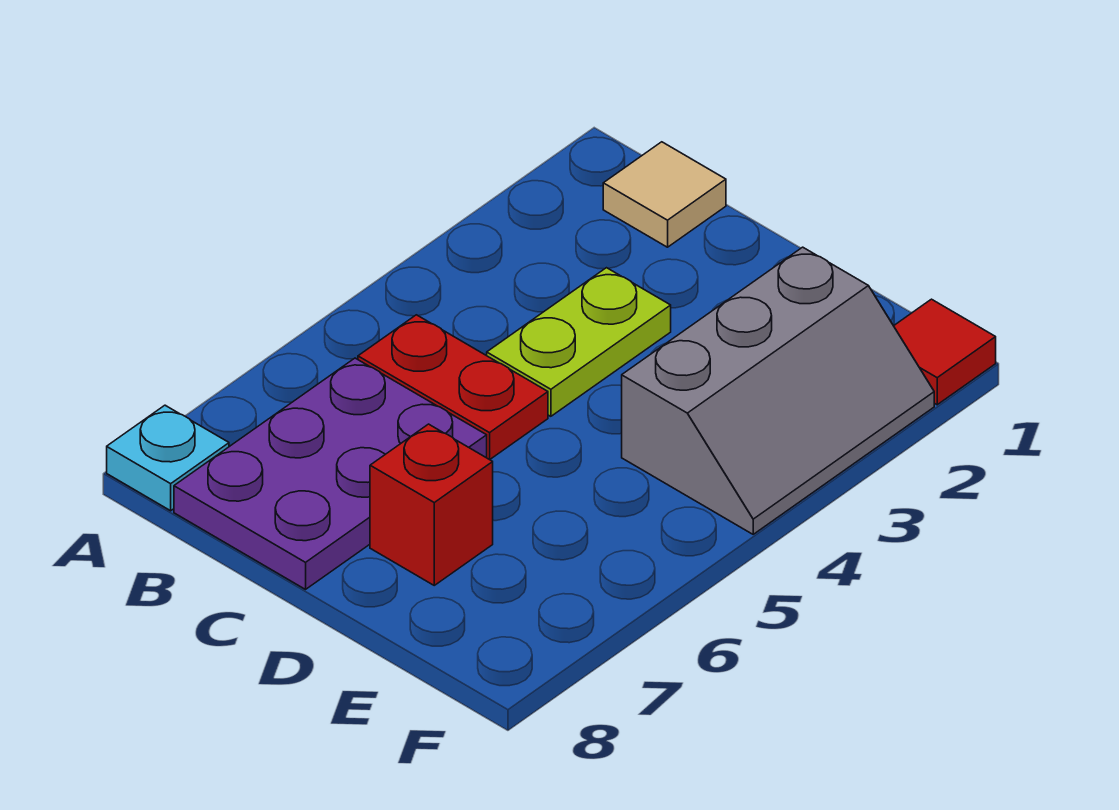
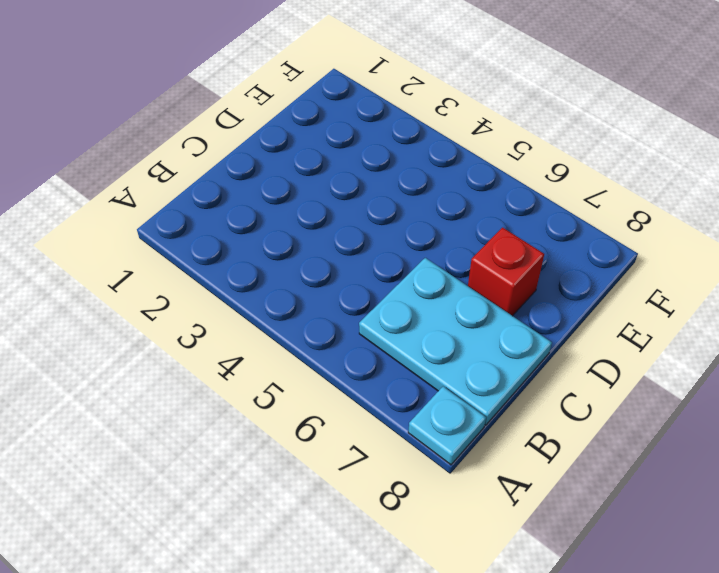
cyan 2x3 plate [359,258,552,425] -> purple 2x3 plate [174,358,487,589]
none -> tan 1x1 tile [603,142,726,247]
none -> red 1x2 plate [358,315,548,460]

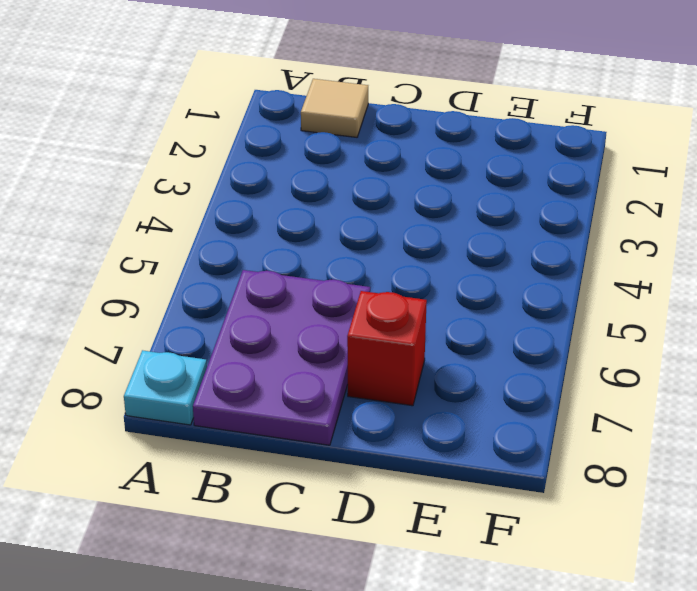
none -> red 1x2 plate [358,315,548,460]
none -> lime 1x2 plate [487,268,671,416]

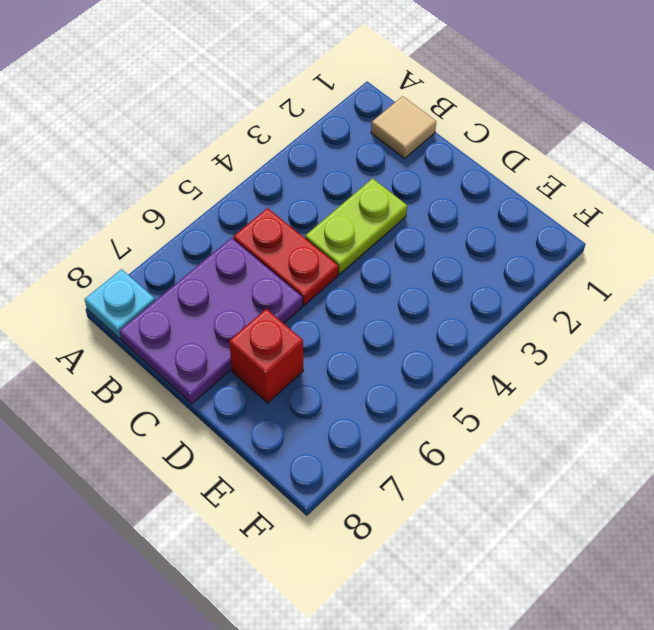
none -> grey 2x3 slope [622,247,934,534]
none -> red 1x1 tile [894,299,996,405]

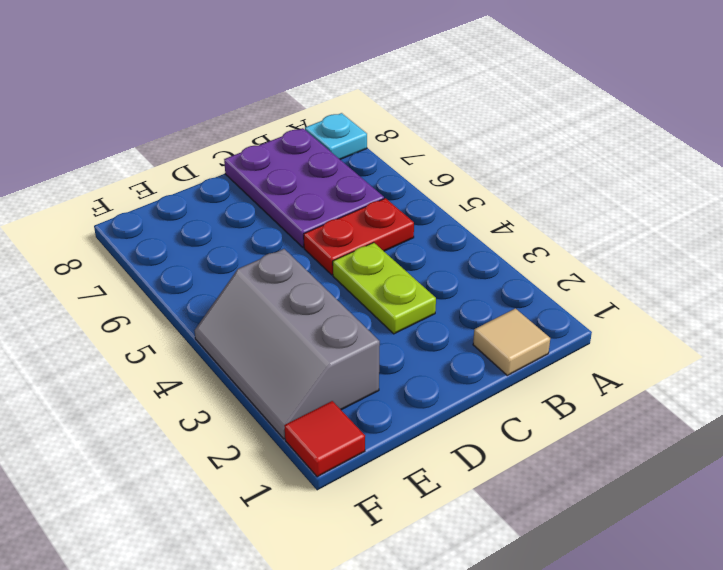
none -> red 1x1 brick [370,424,493,585]

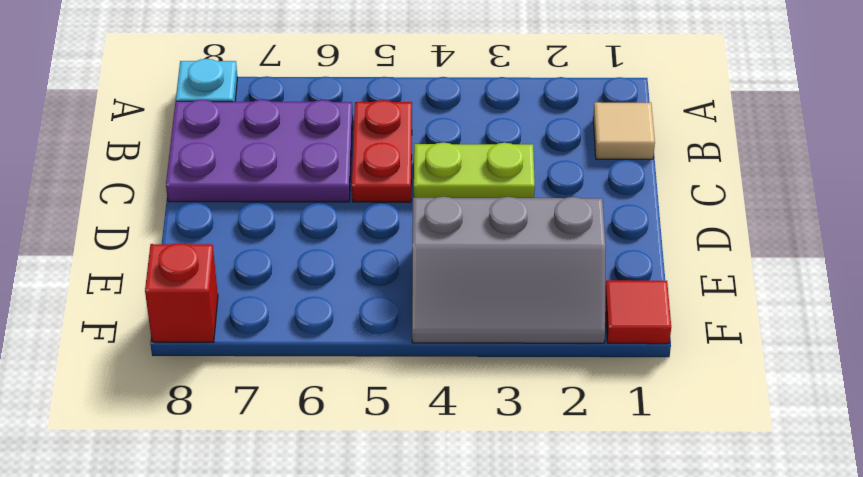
red 1x1 brick [145,243,218,342] -> red 1x1 brick moved to [370,424,493,585]

